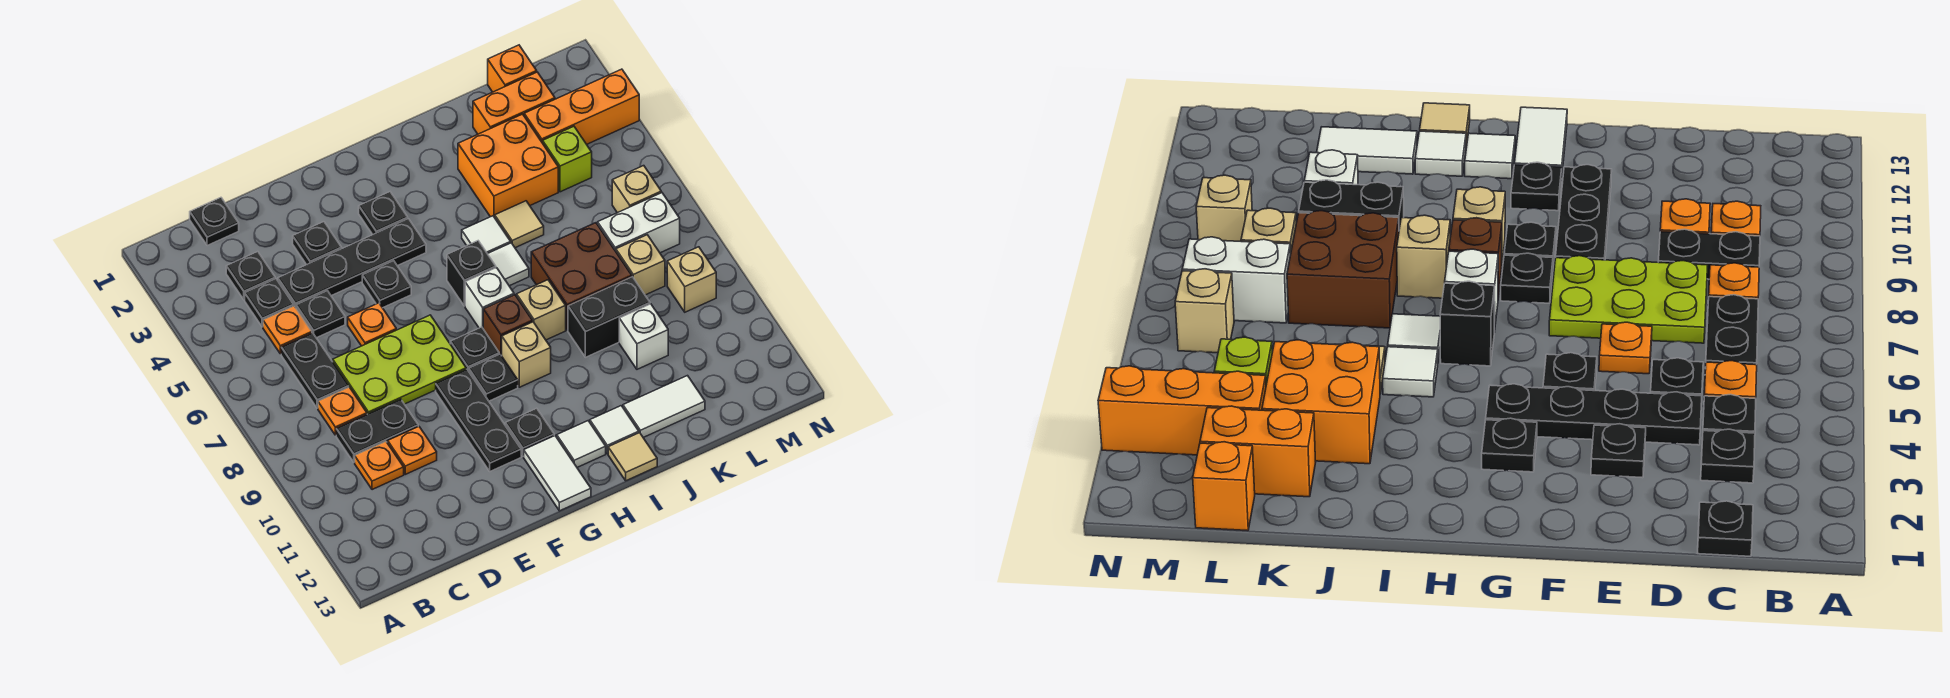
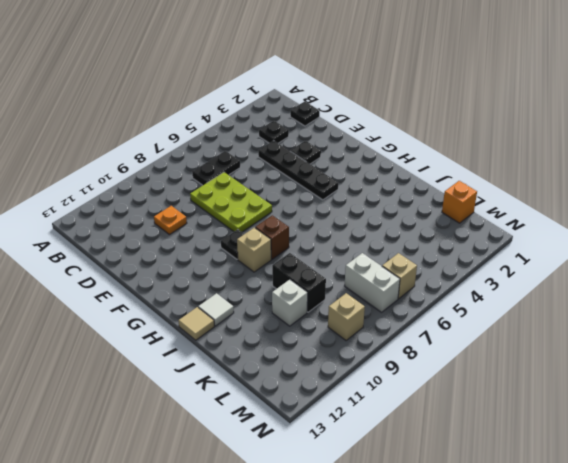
none -> black 1x1 plate [245,279,294,327]
none -> orange 1x1 plate [263,306,312,354]
none -> orange 1x1 plate [318,387,367,435]
none -> black 1x2 plate [336,399,418,462]

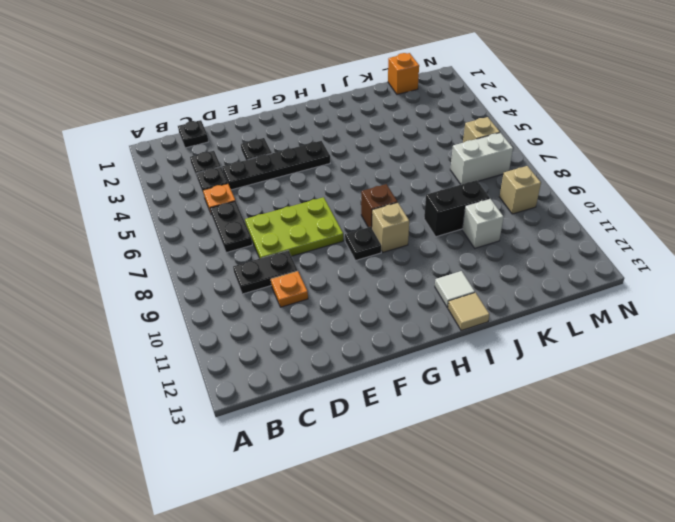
none -> orange 1x1 plate [318,387,367,435]
none -> orange 1x1 plate [355,441,404,490]
none -> black 1x1 plate [296,291,345,338]
none -> orange 1x1 plate [348,303,396,346]

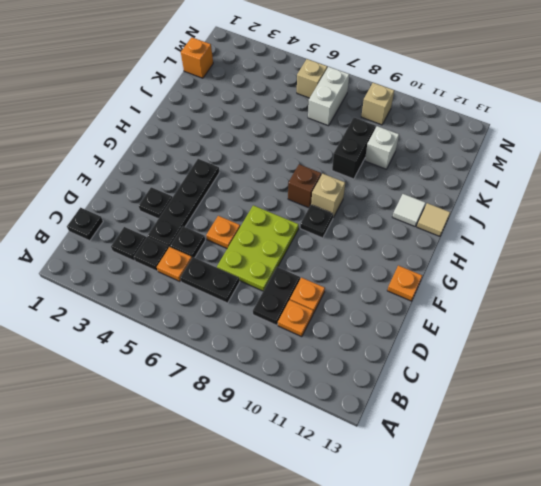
orange 1x1 plate [387,265,422,301] -> orange 1x1 plate moved to [318,387,367,435]
none -> black 1x1 plate [362,261,411,308]
none -> black 1x3 plate [436,369,521,471]
none -> black 1x1 plate [359,192,408,234]
none -> black 1x1 plate [450,327,499,371]

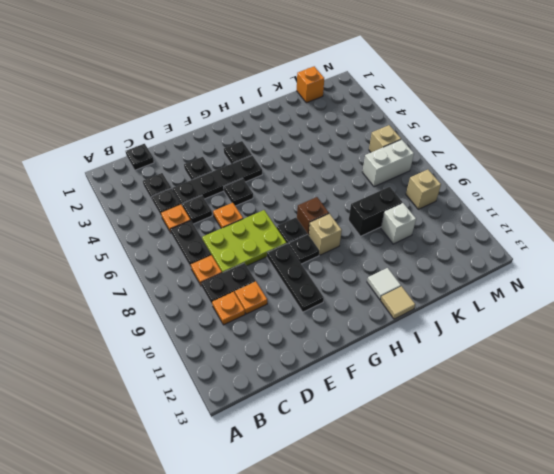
none -> black 1x1 plate [505,408,554,456]
none -> white 1x2 tile [524,436,591,511]
none -> black 1x1 brick [447,241,496,306]
none -> white 1x1 brick [465,268,514,328]

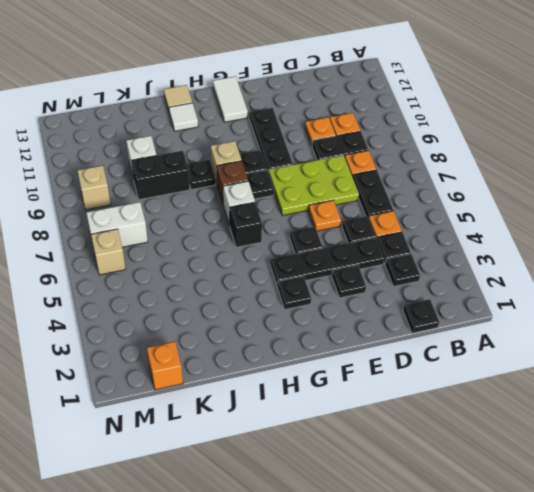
black 1x1 plate [187,160,216,190] -> black 1x1 plate moved to [505,408,554,456]
none -> white 1x1 tile [557,421,606,467]
none -> white 1x1 tile [462,216,511,254]
none -> white 1x1 tile [488,243,529,286]
none -> tan 1x1 brick [517,280,566,340]

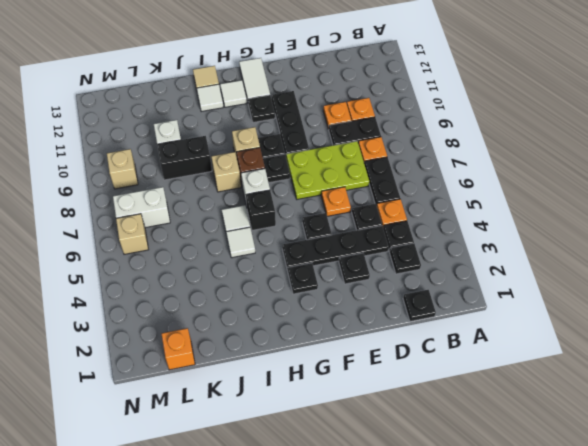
none -> orange 2x2 brick [458,114,558,217]
none -> tan 1x1 tile [495,201,544,248]
none -> brown 2x2 brick [531,223,632,330]
none -> white 1x2 tile [623,376,705,438]

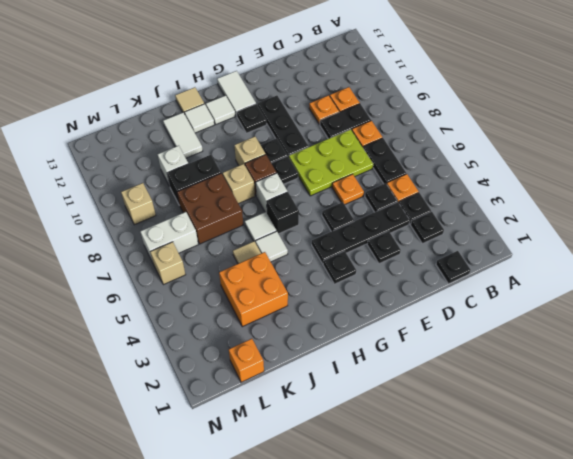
white 1x2 tile [163,113,203,158] -> white 1x2 tile turned to [623,376,705,438]
none -> orange 1x2 brick [473,72,555,134]
none -> orange 1x3 brick [524,69,639,144]
none -> lime 1x1 brick [543,126,592,192]
none -> tan 1x1 brick [616,235,665,295]

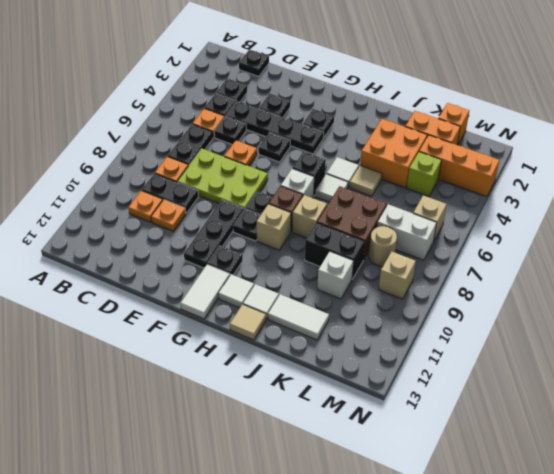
tan 1x1 round brick [369,226,397,266] -> tan 1x1 brick [616,235,665,295]

